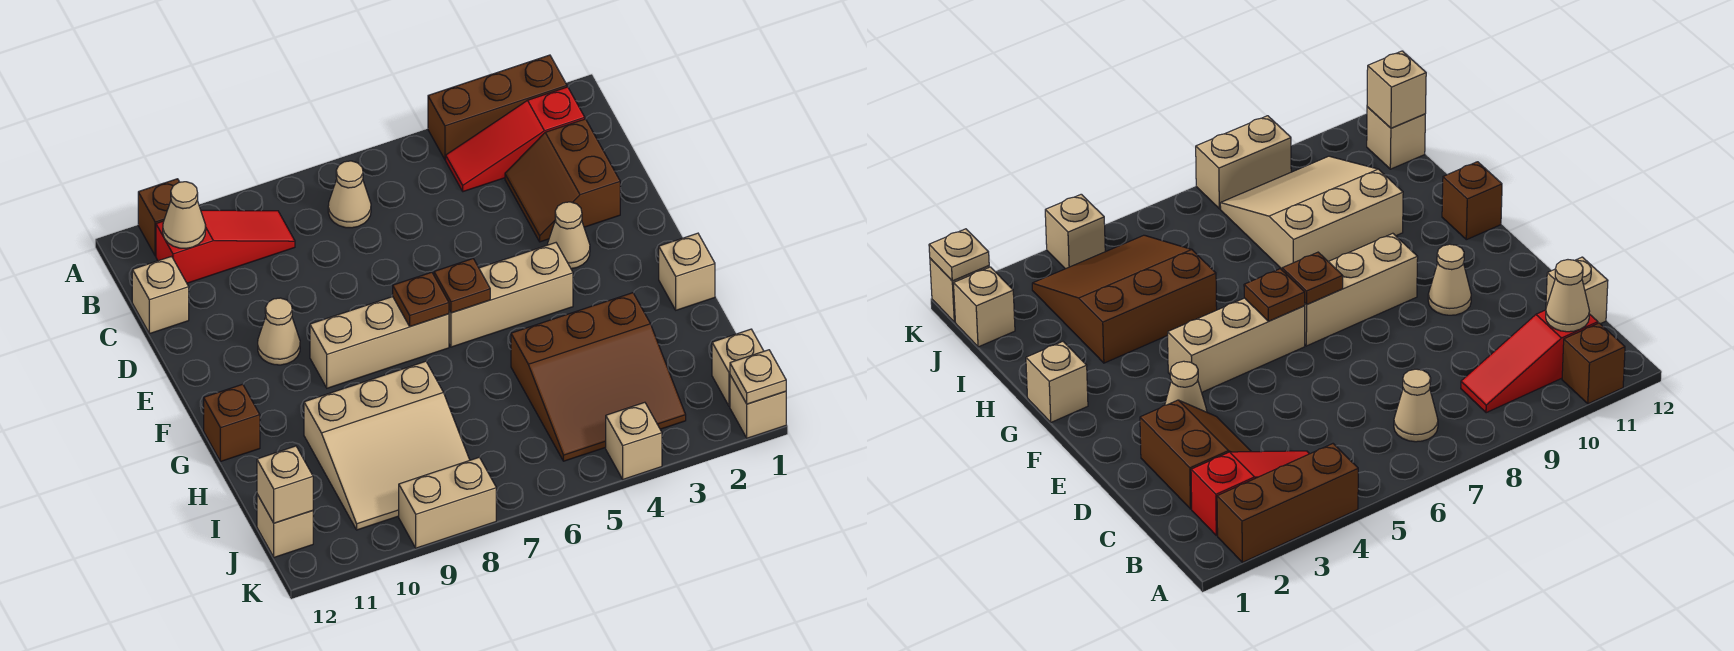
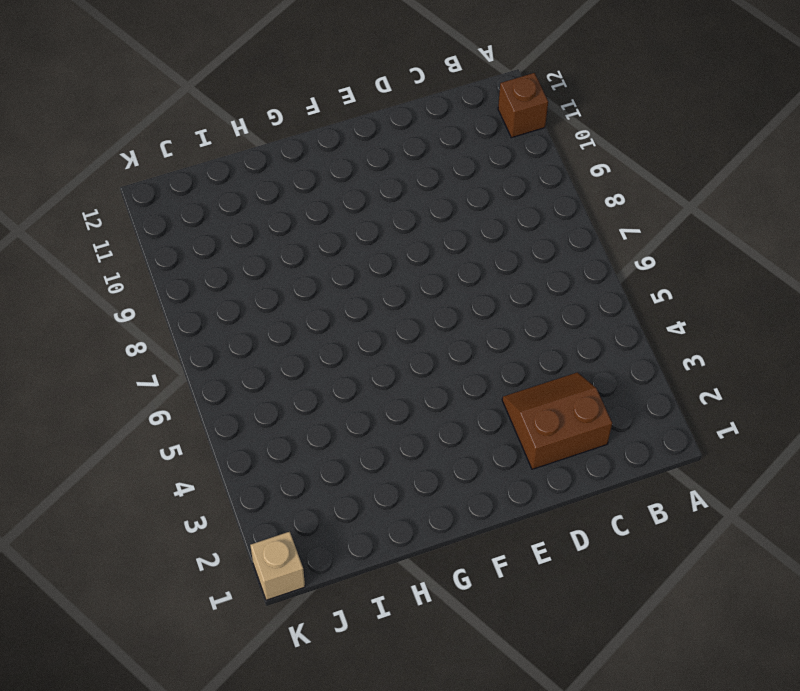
none -> brown 1x3 brick [428,55,567,160]
none -> red 1x3 slope [446,87,585,192]
none -> tan 1x1 cone [328,161,371,228]

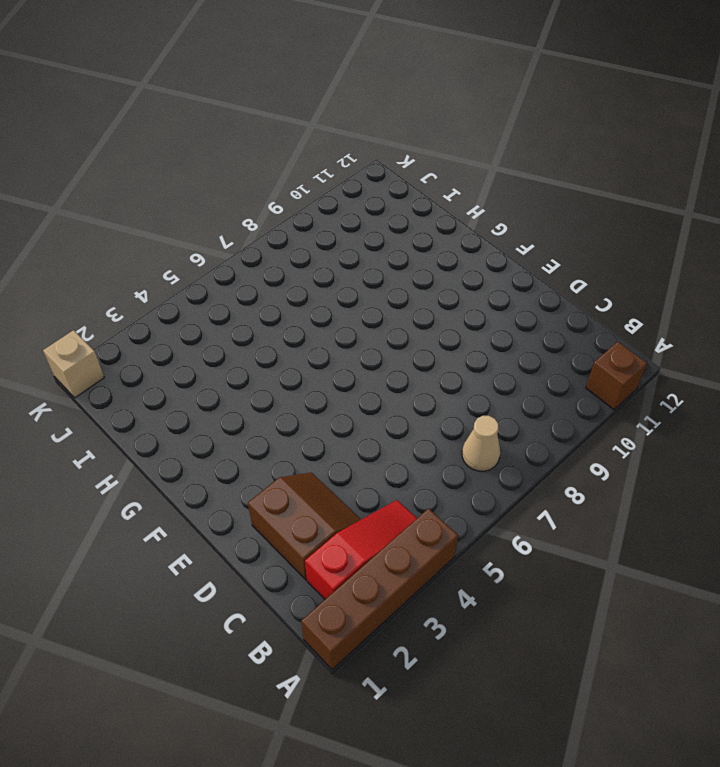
brown 1x4 brick [301,509,458,670] -> brown 1x3 brick [428,55,567,160]
none -> red 1x3 slope [156,210,295,283]
none -> tan 1x1 brick [132,256,189,334]
none -> tan 1x1 cone [548,202,590,269]

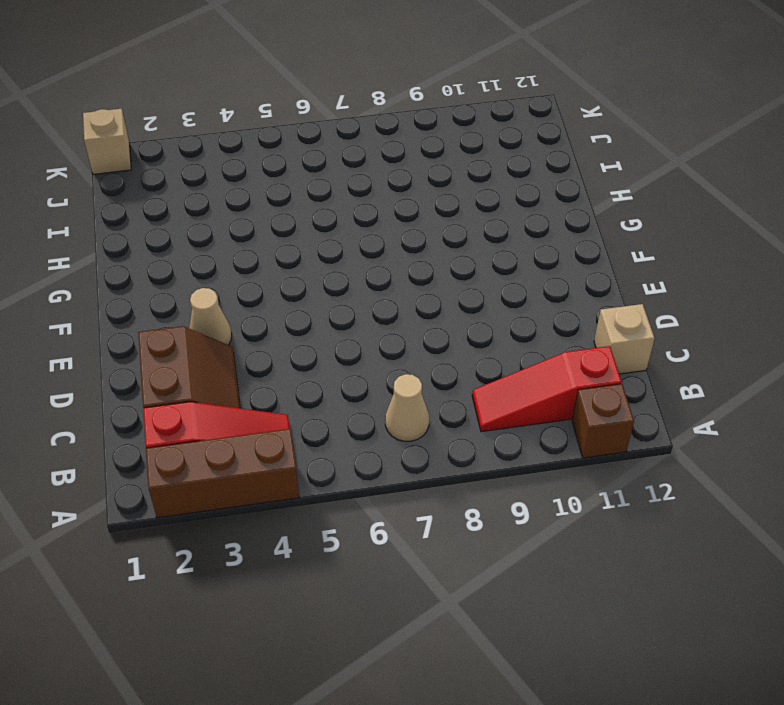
none -> tan 1x1 cone [258,298,300,365]
none -> tan 1x3 brick [449,243,573,347]
none -> tan 1x3 brick [310,297,449,388]

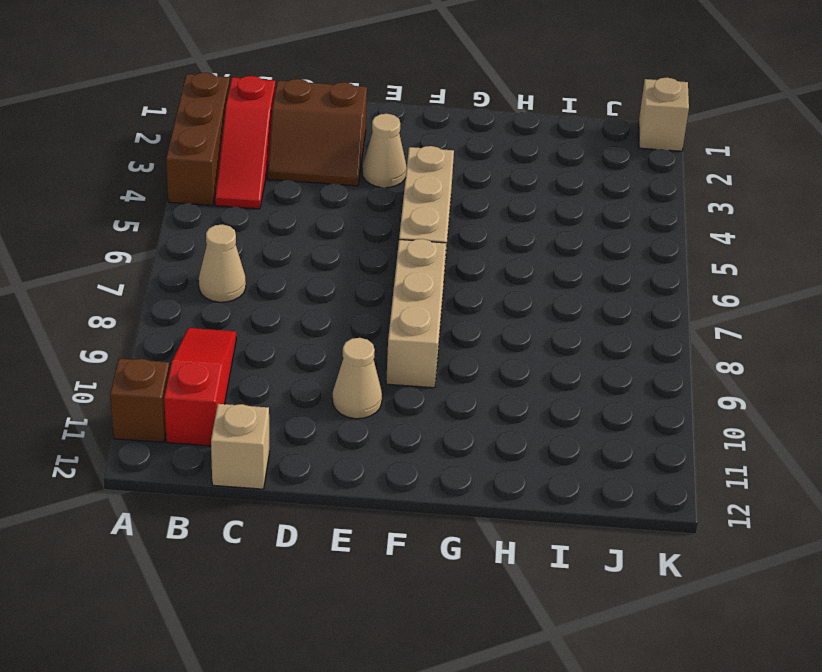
none -> tan 1x1 brick [659,233,715,310]
none -> brown 1x1 brick [204,384,260,462]
none -> brown 3x3 slope [511,293,686,461]

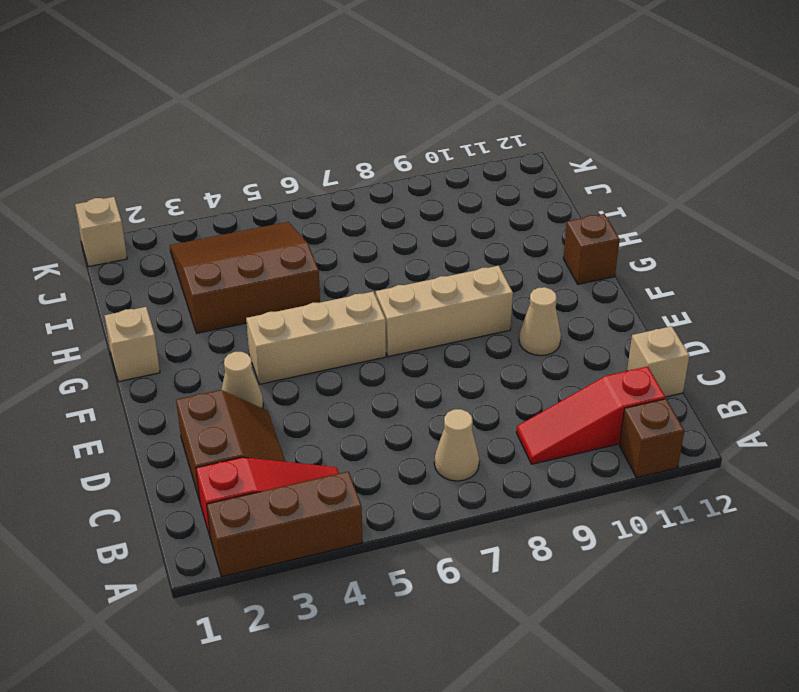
none -> tan 3x3 slope [304,361,470,530]
none -> tan 1x1 brick [712,329,764,406]
none -> tan 1x1 brick [257,494,313,557]

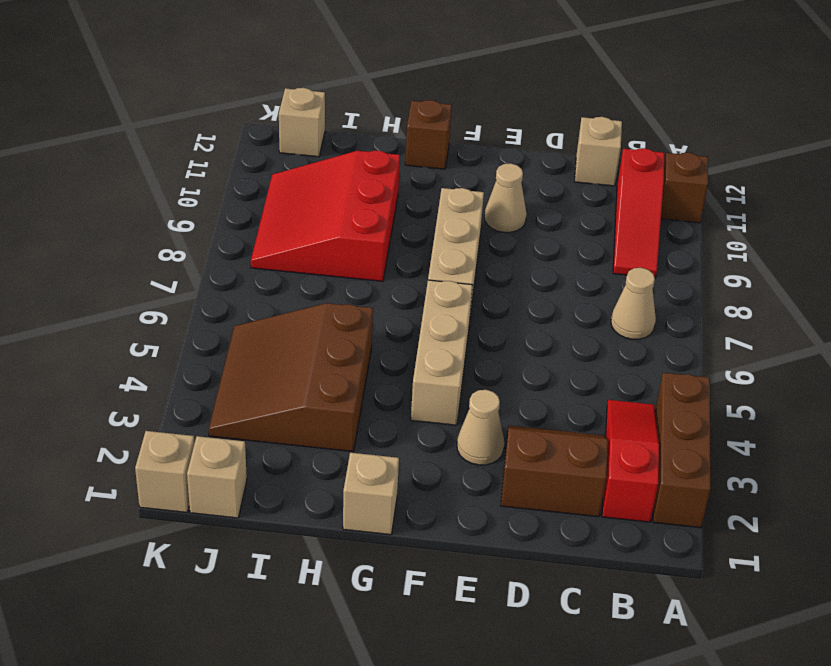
red 3x3 slope [251,150,400,281] -> tan 3x3 slope [304,361,470,530]
none -> tan 1x1 brick [606,402,662,479]
none -> tan 1x2 brick [399,457,496,548]
none -> tan 1x1 cone [163,182,206,248]

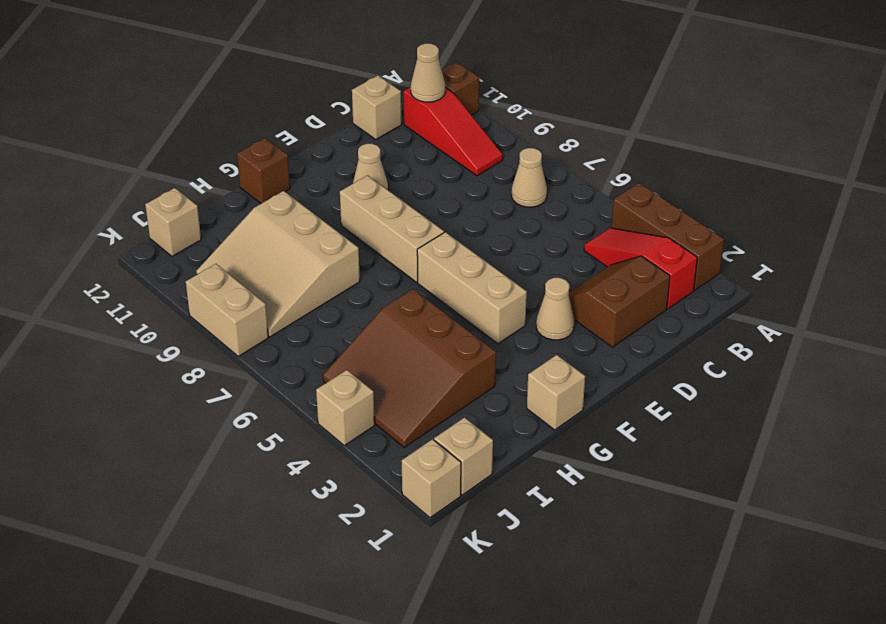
none -> brown 1x1 plate [434,259,490,313]
none -> brown 1x1 plate [393,272,449,327]
none -> tan 1x1 brick [257,446,313,523]

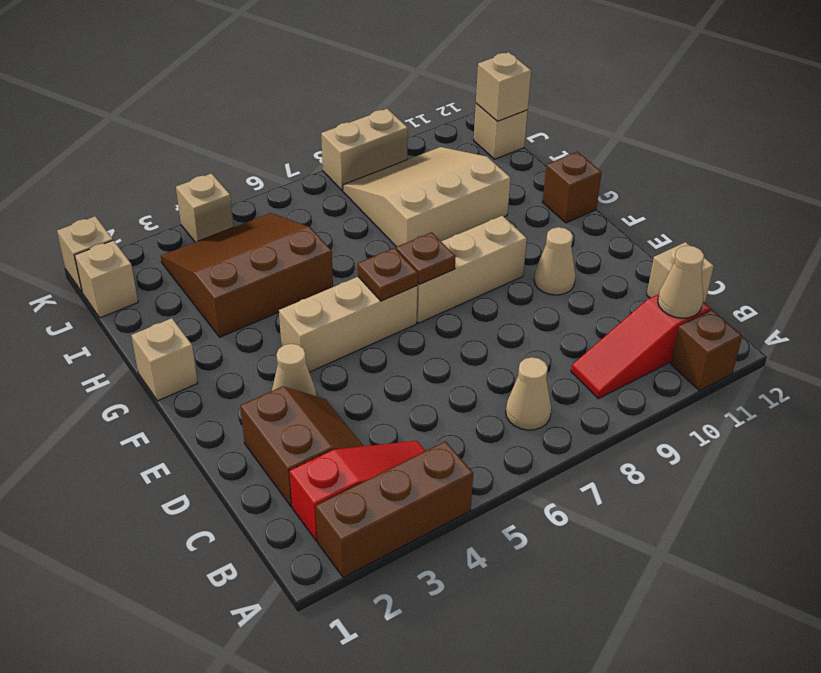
none -> tan 1x1 plate [730,350,786,404]

